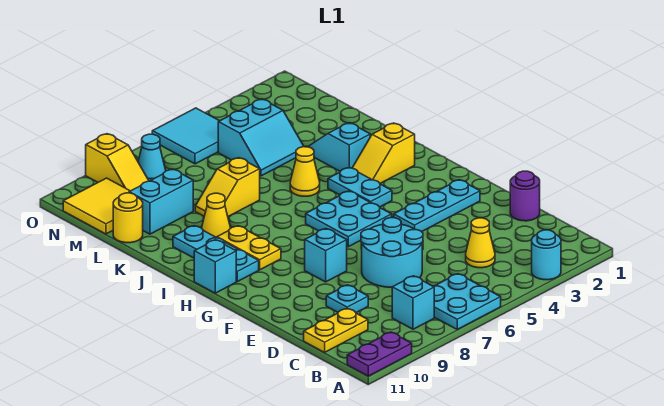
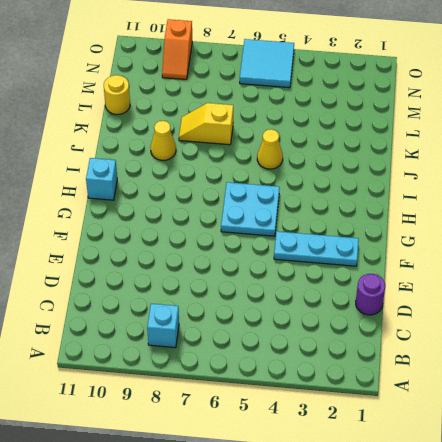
orange 1x2 slope [162,19,192,79] -> yellow 1x2 slope [86,134,149,191]
none -> cyan 1x1 round brick [532,230,561,280]
none -> cyan 2x2 plate [433,274,501,329]
none -> purple 1x2 plate [347,332,412,376]

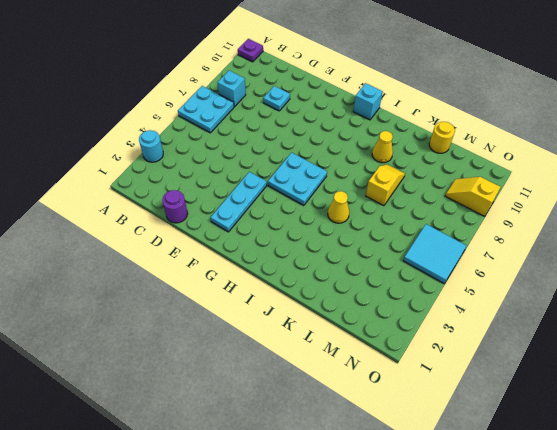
purple 1x1 plate [238,39,263,62] -> purple 1x2 plate [347,332,412,376]
none -> yellow 1x1 cone [466,218,495,268]
none -> yellow 1x2 plate [304,309,368,352]
none -> cyan 2x2 round brick [361,217,423,287]

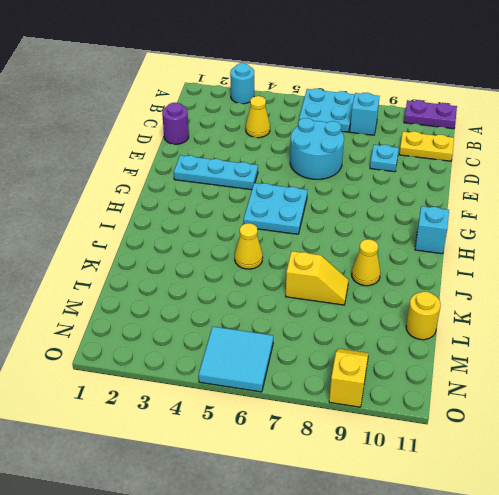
none -> cyan 1x1 brick [305,229,347,282]
none -> cyan 1x2 plate [328,167,392,207]
none -> yellow 1x2 plate [217,226,281,270]

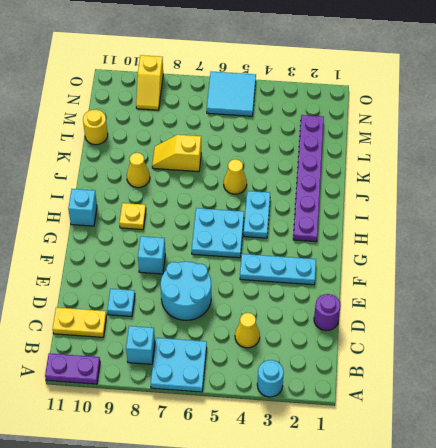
purple 1x6 plate [293,115,324,242] -> yellow 1x2 slope [353,123,415,183]
yellow 1x1 plate [119,203,146,230] -> yellow 1x2 plate [217,226,281,270]
none -> cyan 1x3 plate [173,226,259,282]
none -> cyan 1x2 slope [308,123,370,171]
none -> cyan 2x2 slope [218,99,304,176]

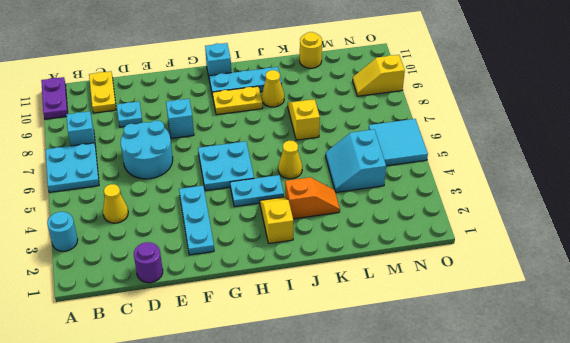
orange 1x2 slope [285,177,340,219] -> cyan 1x2 slope [308,123,370,171]
none -> cyan 1x2 brick [129,169,193,234]
none -> yellow 2x2 tile [63,178,130,234]
none -> cyan 1x1 cone [138,134,166,181]

